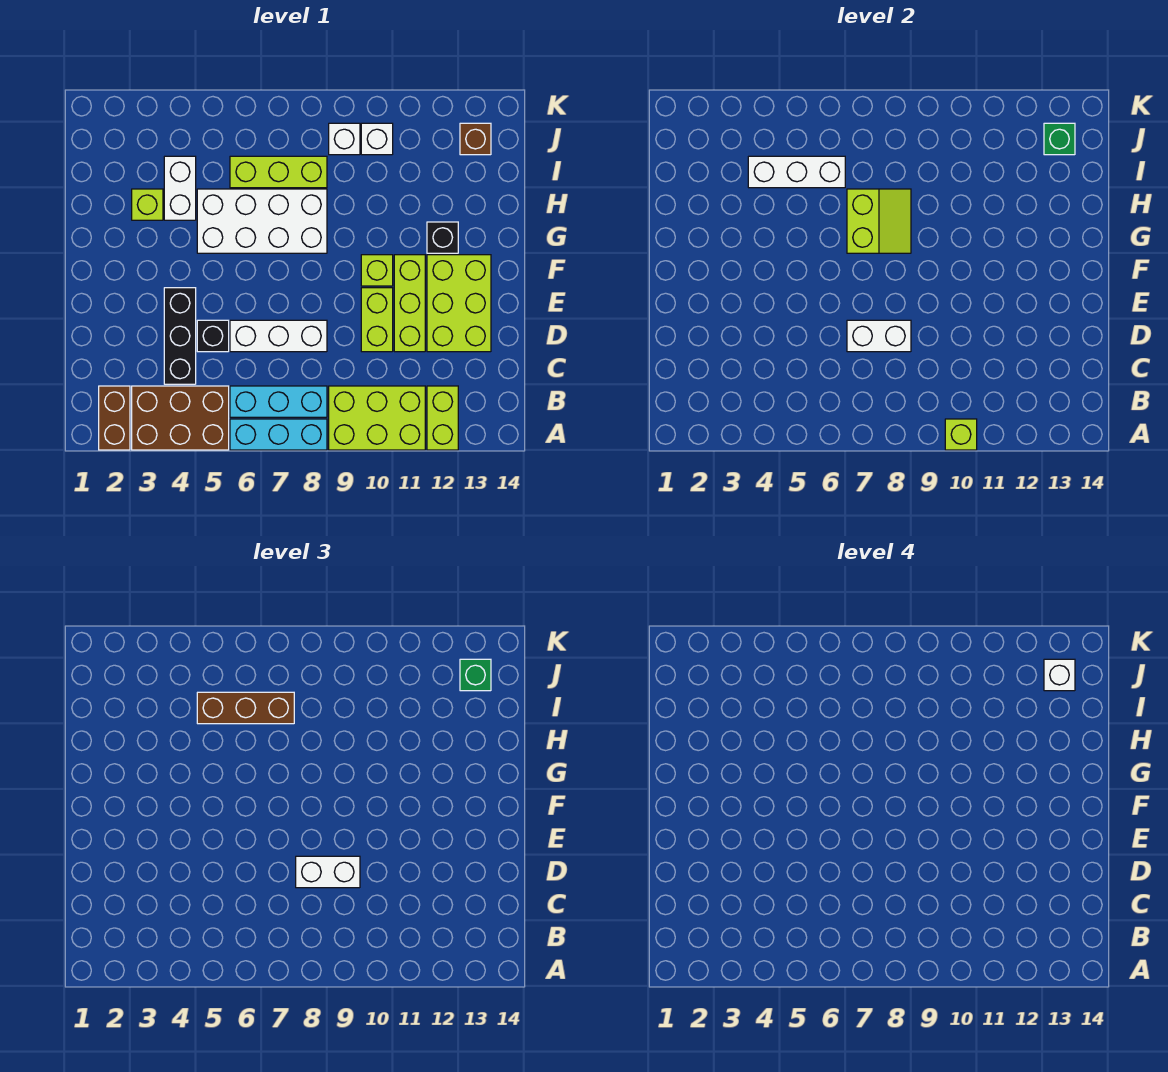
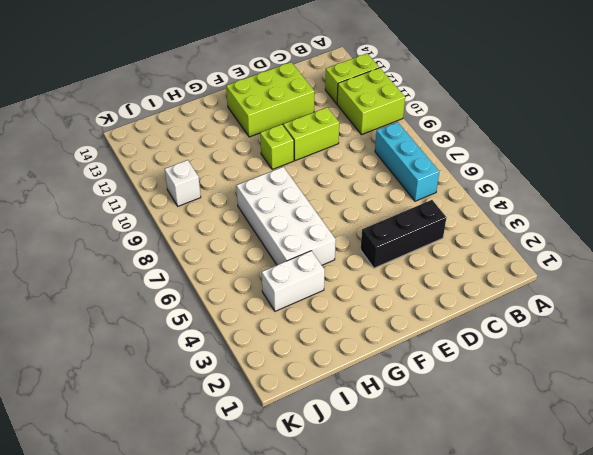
lime 2x2 brick [337,68,405,135] -> lime 2x3 brick [329,386,425,450]
none -> brown 1x2 brick [99,386,130,450]
none -> brown 2x3 brick [132,386,229,450]
none -> cyan 1x3 brick [230,419,327,450]
none -> black 1x1 brick [197,320,229,352]

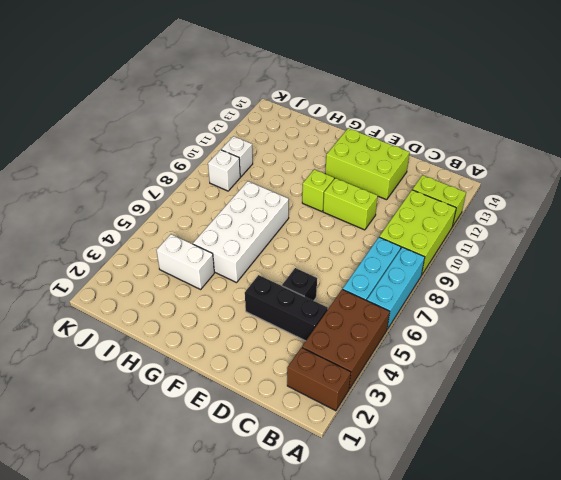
none -> white 1x3 brick [230,320,327,352]
none -> lime 1x3 brick [394,255,425,352]
none -> black 1x1 brick [427,222,458,253]
none -> lime 1x1 brick [132,189,163,220]

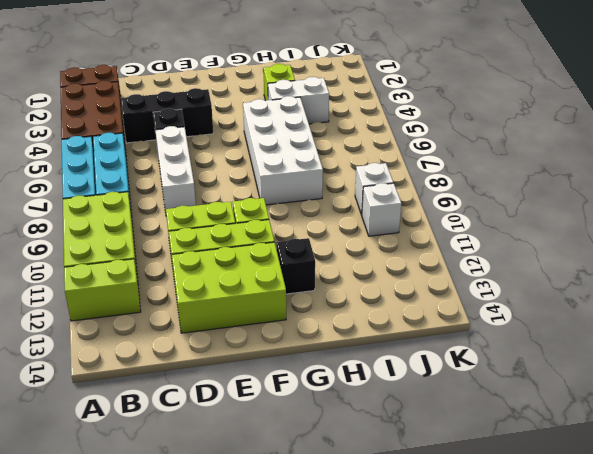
none -> lime 1x3 brick [230,156,327,188]
none -> brown 1x1 brick [460,123,491,155]
none -> lime 1x1 brick [945,419,977,450]
none -> white 1x2 brick [847,320,911,352]

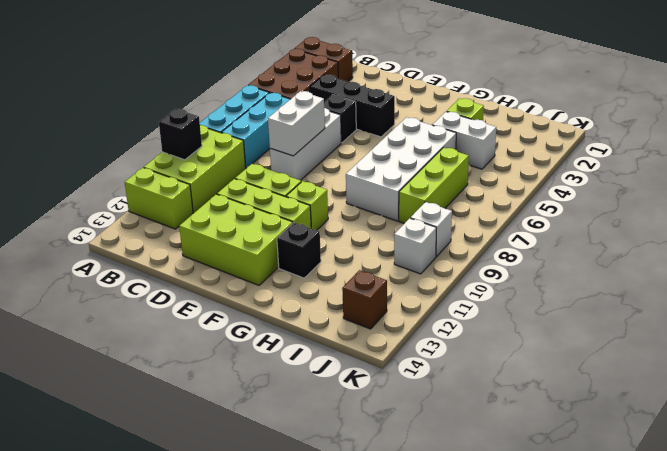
black 1x1 brick [159,109,202,160] -> lime 1x1 brick [945,419,977,450]
none -> lime 2x2 slope [847,189,911,253]
none -> white 1x3 brick [748,156,845,188]
none -> green 1x1 brick [1044,123,1075,155]
none -> white 1x2 brick [296,856,360,888]

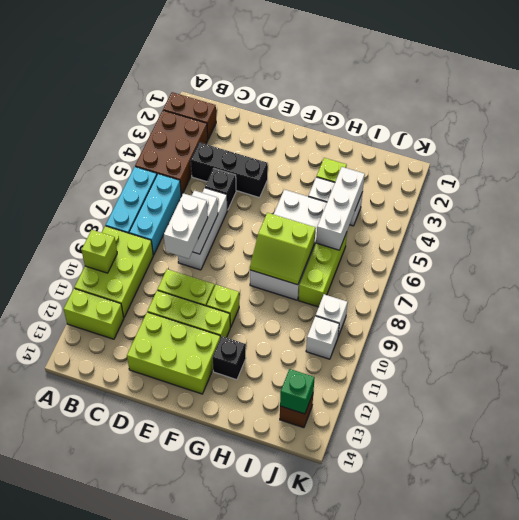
none -> brown 1x3 brick [197,692,294,724]
none -> green 1x1 brick [460,659,491,691]
none -> white 1x1 brick [1044,659,1075,691]

